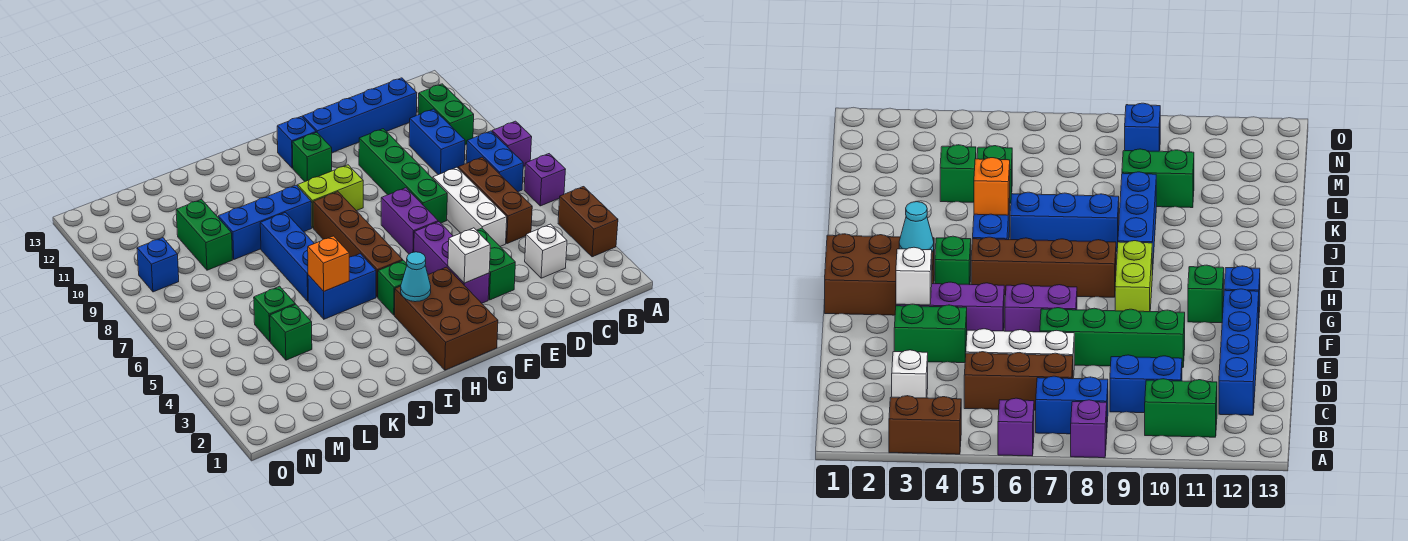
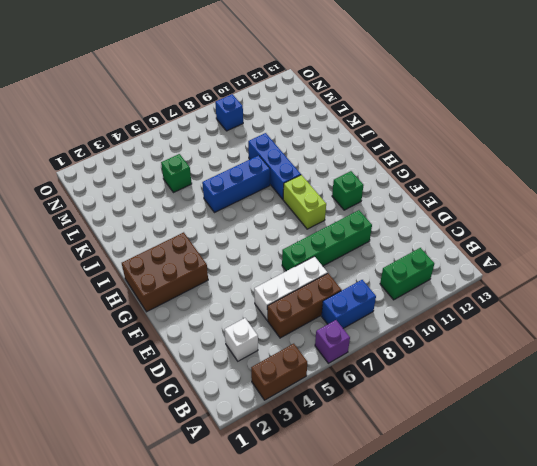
none -> purple 1x1 brick [492,121,532,166]
none -> blue 1x2 brick [409,109,465,175]
none -> blue 1x4 brick [303,78,417,153]
none -> green 1x2 brick [477,228,515,300]

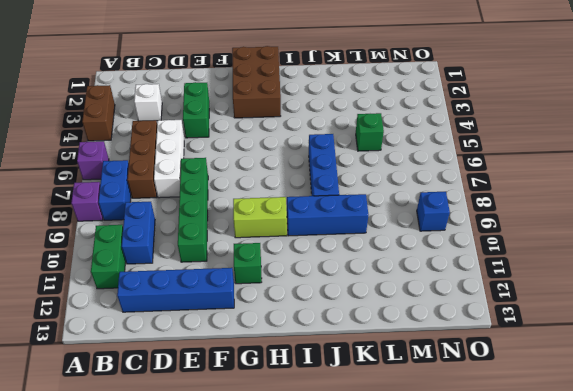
none -> purple 1x3 brick [414,222,489,303]
none -> purple 1x2 brick [381,188,438,254]
none -> blue 1x1 brick [277,116,316,168]
none -> green 1x1 brick [378,260,407,315]

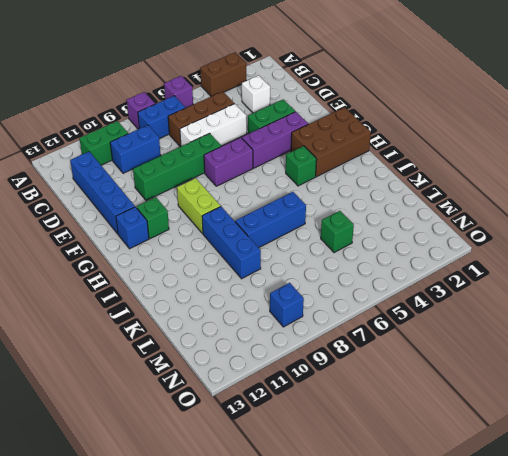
none -> brown 1x4 brick [313,192,403,297]
none -> blue 1x2 brick [308,254,376,319]
none -> green 1x1 brick [270,304,312,360]
none -> green 1x2 brick [176,199,232,270]

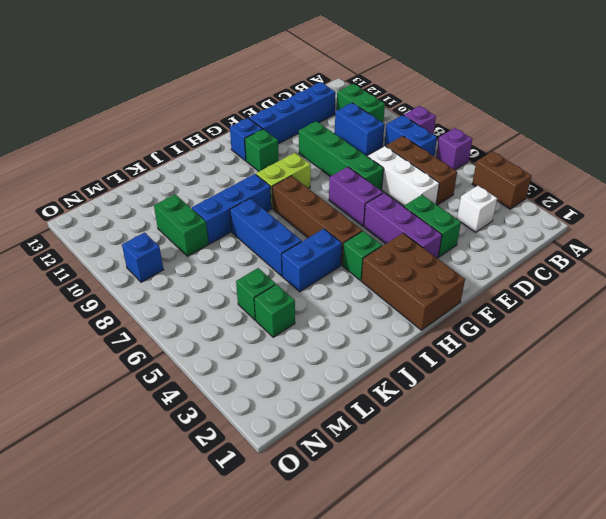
none -> white 1x1 brick [448,228,490,283]
none -> cyan 1x1 cone [401,252,431,302]
none -> orange 1x1 brick [308,236,349,291]

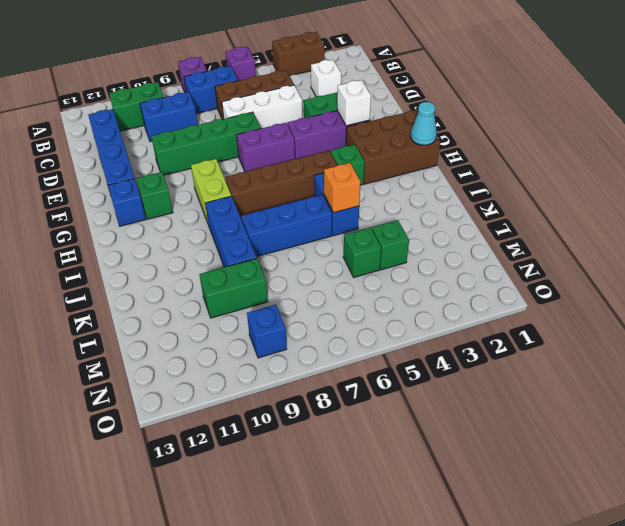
cyan 1x1 cone [410,102,437,145] -> cyan 1x1 cone moved to [401,252,431,302]

